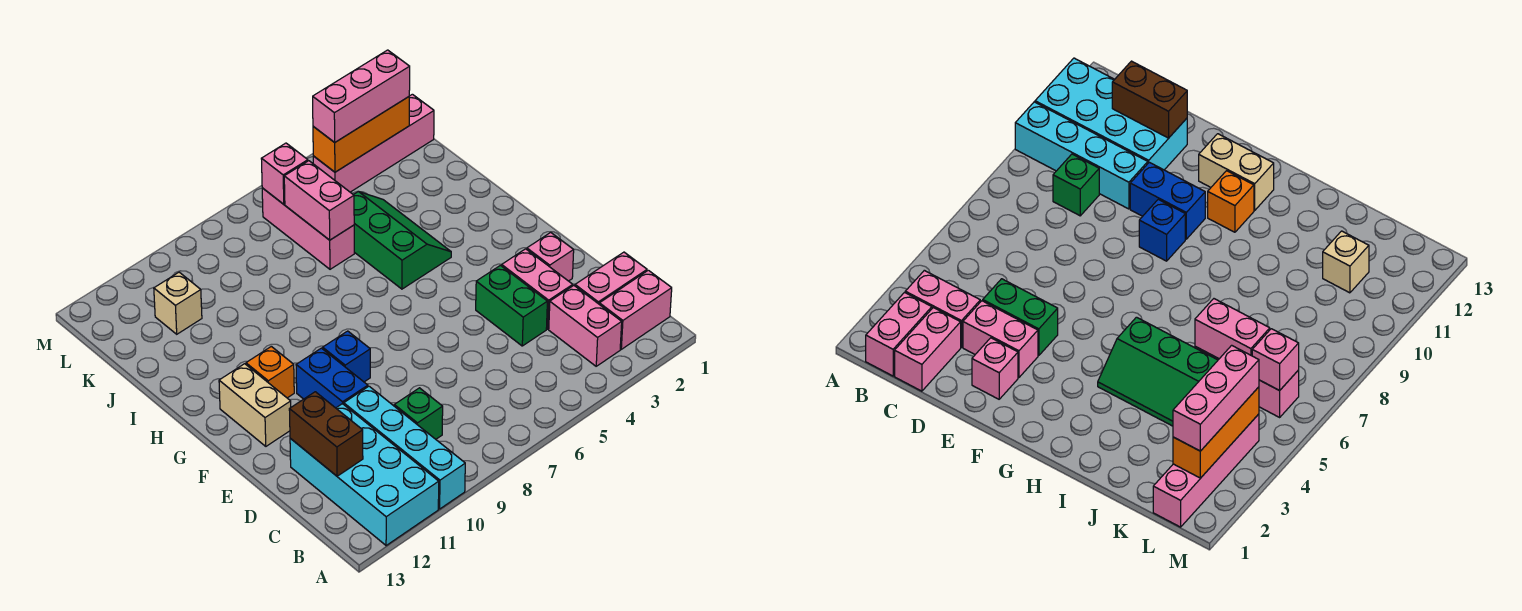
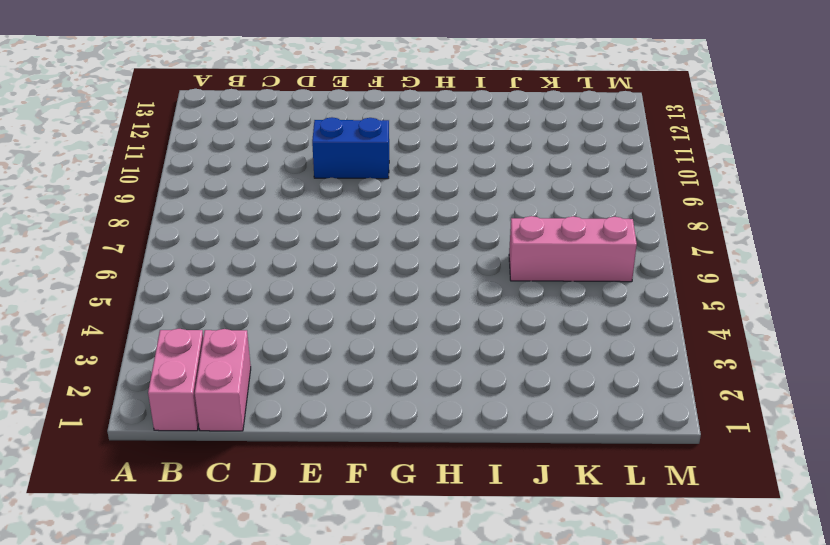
none -> cyan 1x4 brick [344,386,465,509]
none -> cyan 2x4 brick [290,404,439,546]
none -> pink 1x2 brick [549,286,622,366]

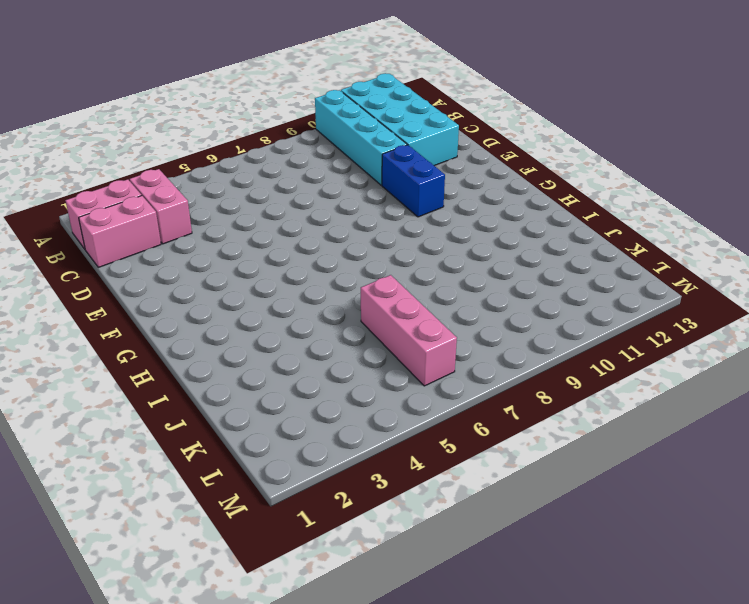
none -> green 1x1 brick [394,388,443,439]
none -> pink 1x2 brick [502,249,573,329]
none -> green 1x2 brick [476,265,547,346]

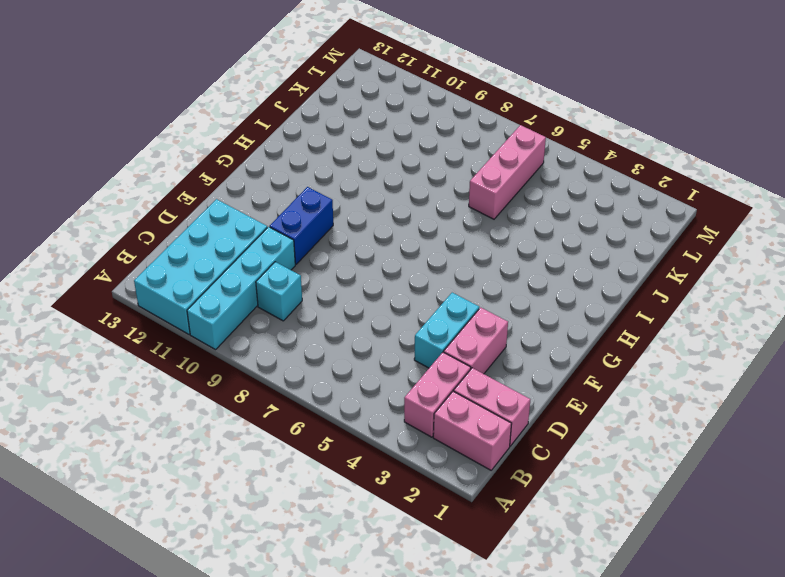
cyan 1x1 brick [256,262,302,321] -> green 1x1 brick [394,388,443,439]
cyan 1x2 brick [414,293,479,368] -> green 1x2 brick [476,265,547,346]
none -> pink 1x1 brick [527,232,574,281]
none -> blue 1x1 brick [323,331,370,382]
none -> tan 1x2 brick [219,364,291,446]

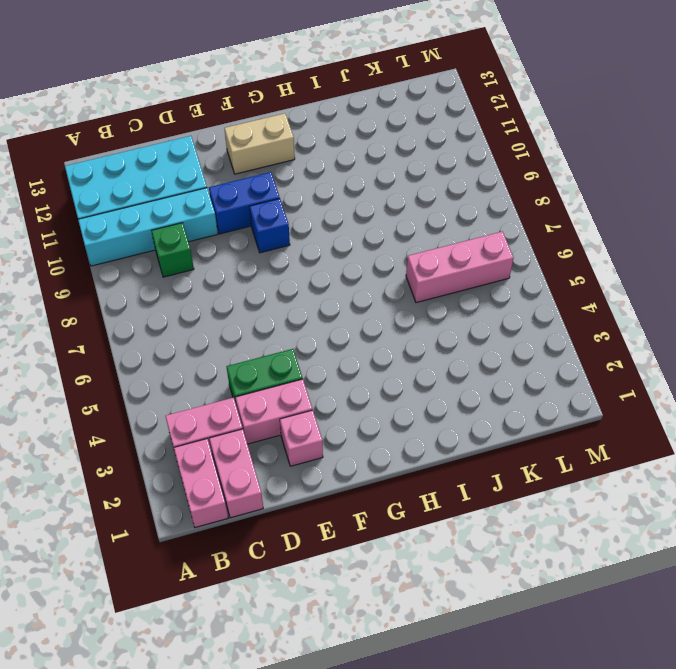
none -> orange 1x1 brick [246,346,294,398]
none -> green 2x3 slope [354,192,451,289]
none -> tan 1x1 brick [154,272,202,334]

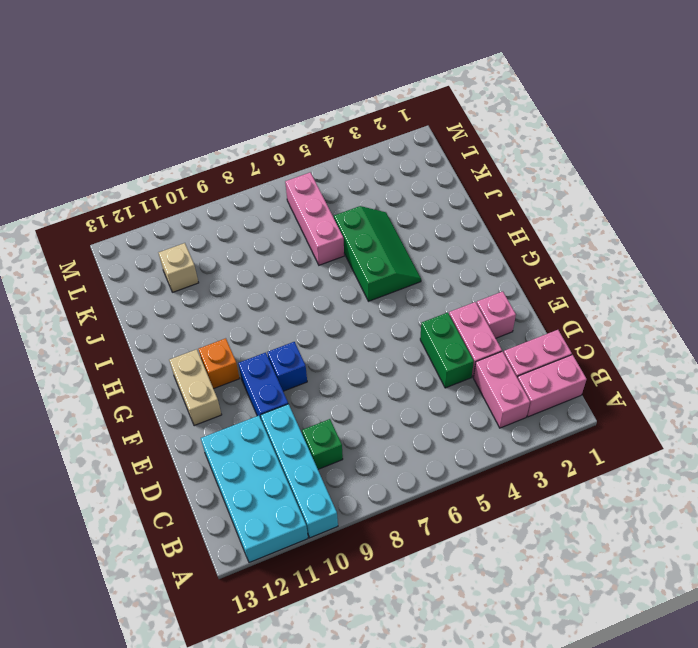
none -> pink 1x4 brick [313,94,434,192]
none -> brown 1x2 brick [289,392,363,476]
none -> pink 1x2 brick [284,161,354,240]

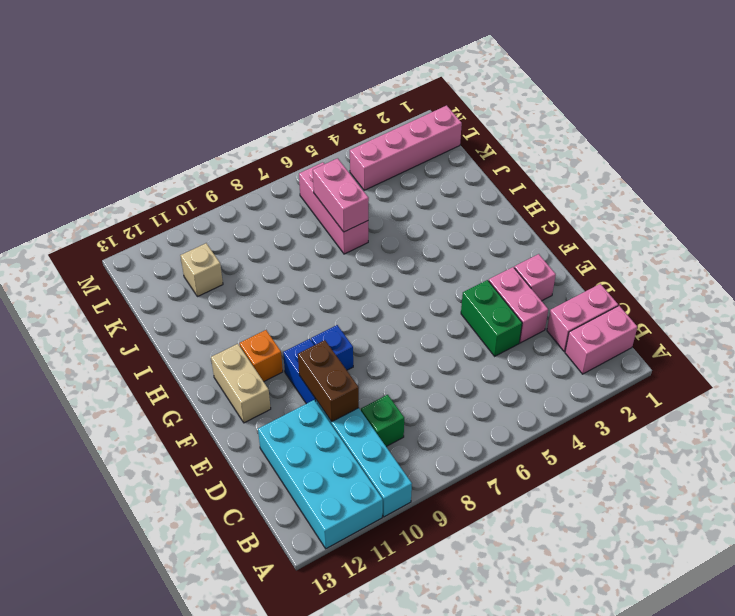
brown 1x2 brick [298,340,359,422] -> brown 1x2 brick moved to [289,392,363,476]
none -> pink 1x2 brick [549,286,622,366]
none -> green 2x3 slope [354,192,451,289]
none -> orange 1x3 brick [313,97,409,172]

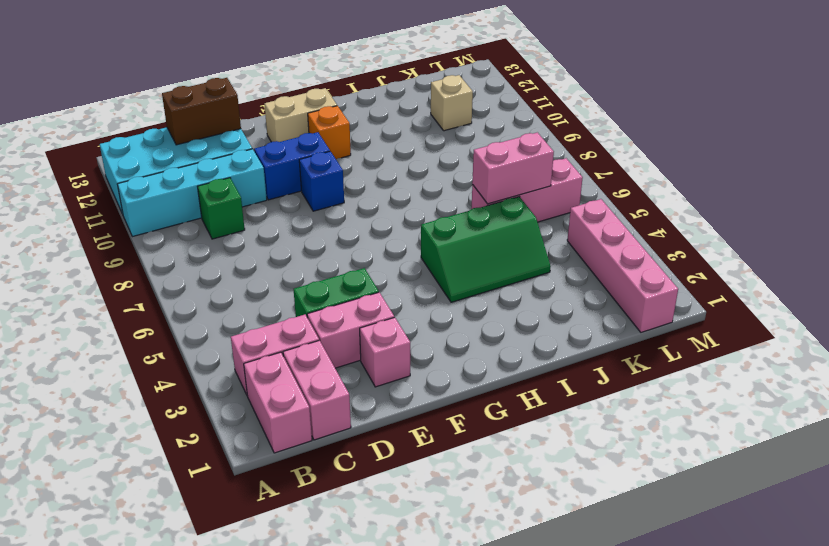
none -> orange 1x3 brick [313,97,409,172]
none -> pink 1x1 brick [261,143,308,204]
none -> pink 1x3 brick [313,50,410,142]

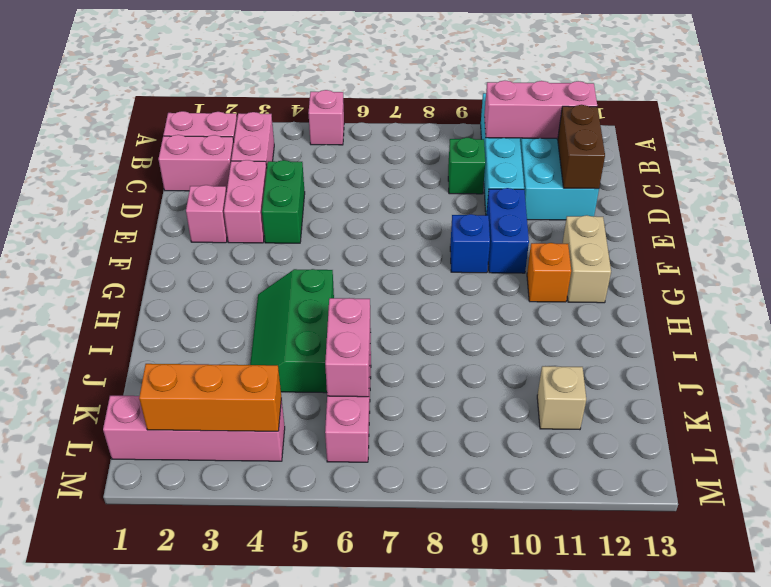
pink 1x1 brick [308,90,344,145] -> pink 1x1 brick moved to [261,143,308,204]
pink 1x3 brick [484,81,597,139] -> pink 1x3 brick moved to [313,50,410,142]

